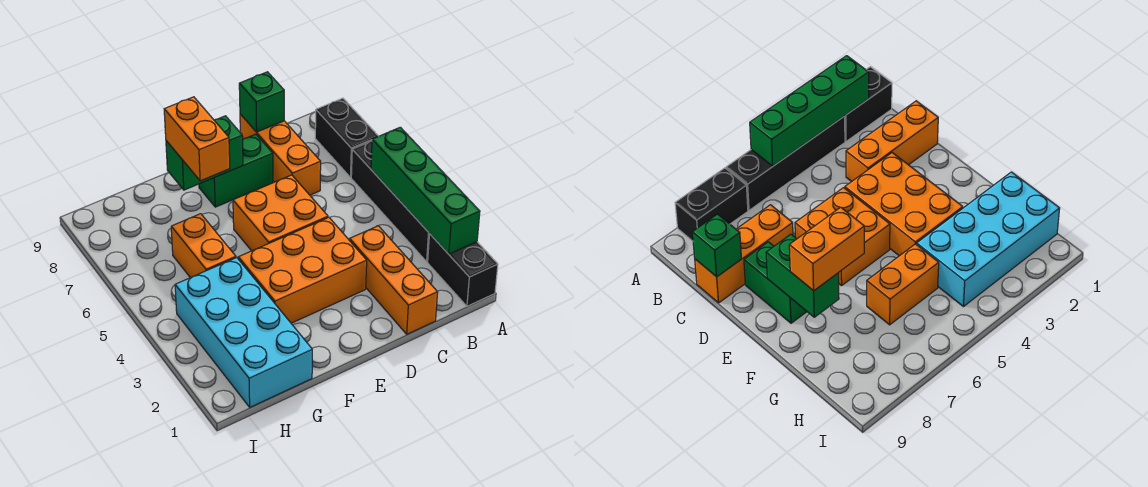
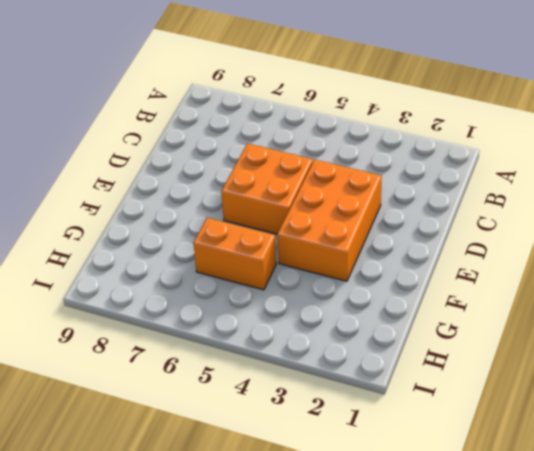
none -> black 1x2 brick [428,234,498,306]
none -> black 1x4 brick [351,141,430,262]
none -> black 1x2 brick [315,98,378,177]

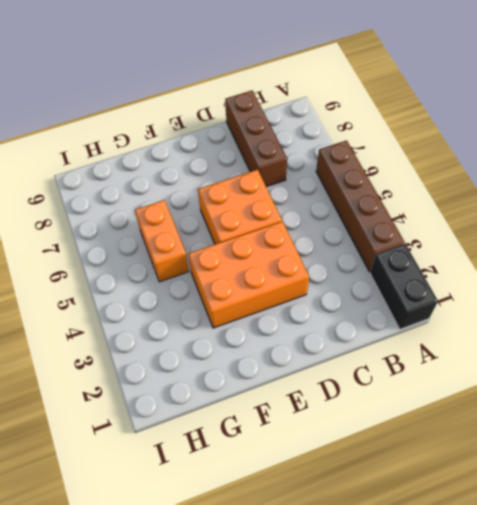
brown 1x4 brick [316,140,405,272] -> black 1x4 brick [351,141,430,262]
brown 1x3 brick [225,91,287,187] -> orange 1x3 brick [240,114,321,195]
none -> black 1x2 brick [315,98,378,177]
none -> orange 1x3 brick [350,226,438,334]
none -> green 1x2 brick [199,134,273,207]

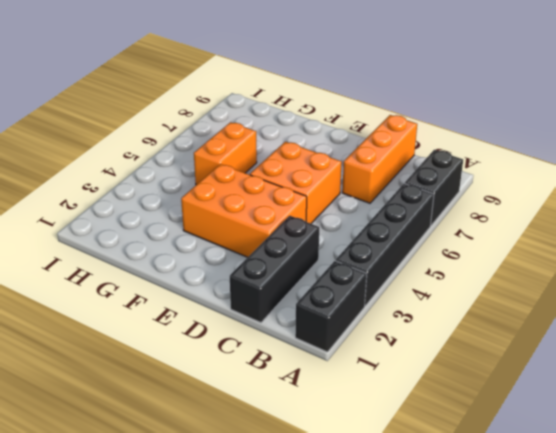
black 1x3 brick [230,216,319,323] -> orange 1x3 brick [350,226,438,334]
none -> green 1x2 brick [199,134,273,207]
none -> cyan 2x4 brick [175,258,312,407]
none -> green 1x4 brick [371,127,480,254]

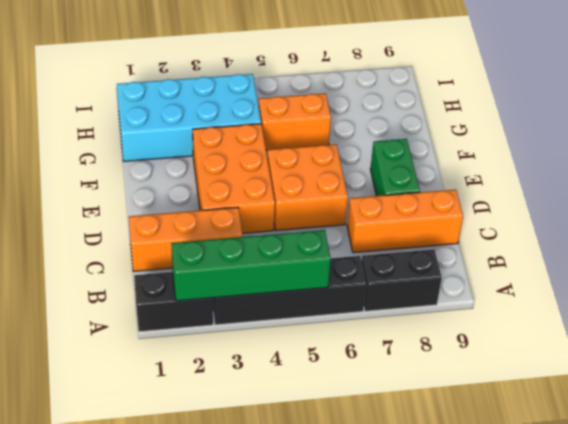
none -> green 1x1 brick [239,72,284,132]
none -> green 1x2 brick [166,116,243,190]
none -> orange 1x2 brick [164,97,230,181]

